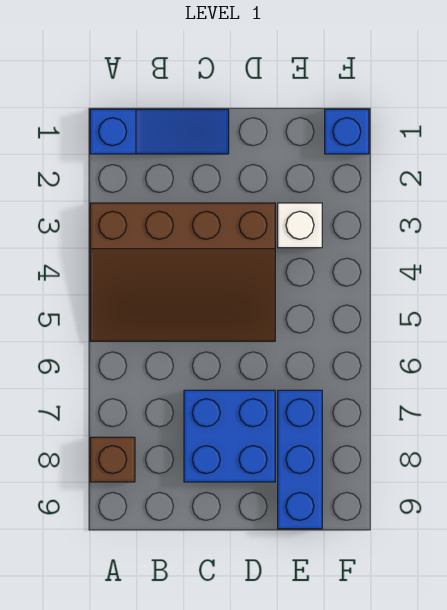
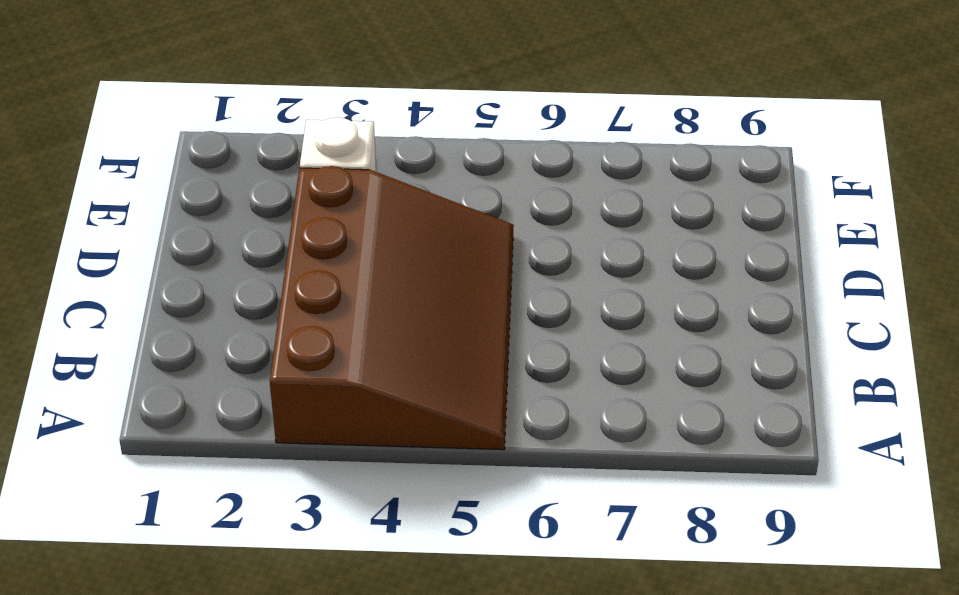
none -> blue 1x3 slope [90,109,229,154]
none -> brown 1x1 brick [90,437,135,482]

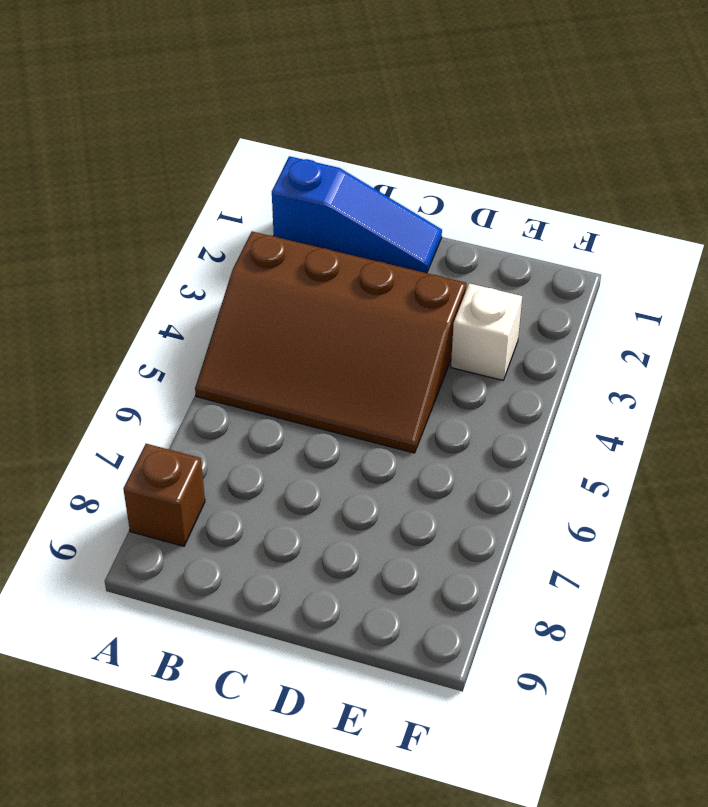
none -> blue 2x2 brick [184,390,275,482]
none -> blue 1x3 brick [278,390,322,529]

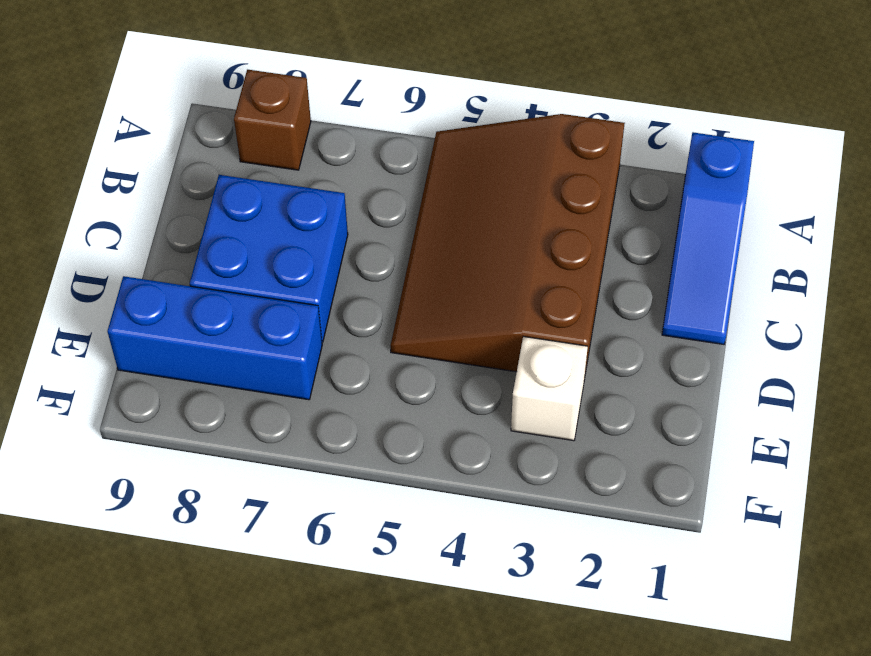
none -> blue 1x1 brick [325,109,369,154]

